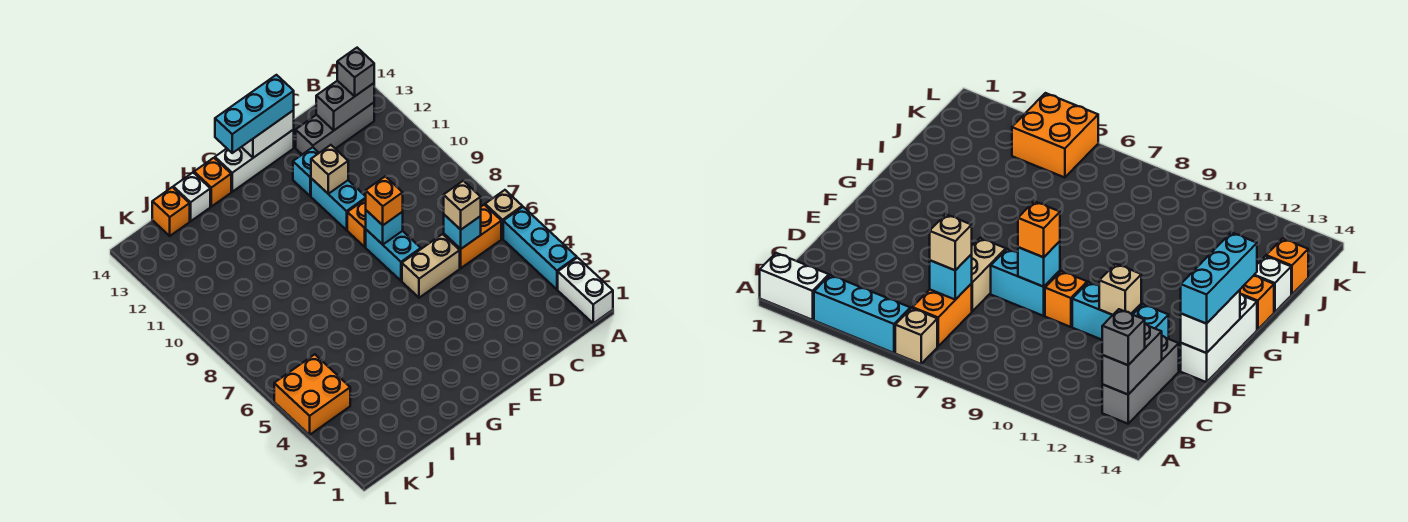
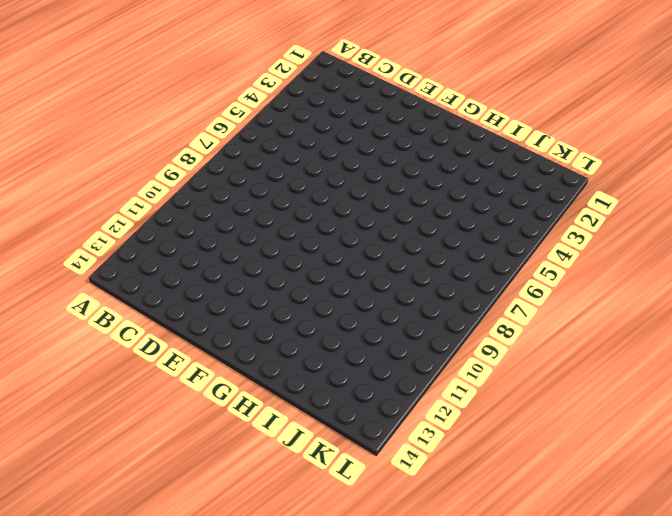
none -> white 1x2 brick [558,258,613,323]
none -> cyan 1x3 brick [503,207,577,289]
none -> tan 1x1 brick [485,190,522,239]

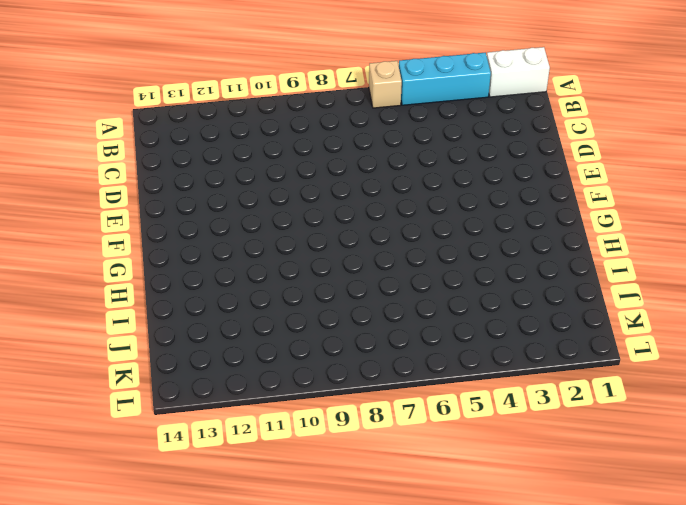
none -> orange 1x2 brick [444,205,501,268]
none -> grey 1x3 brick [296,103,374,154]
none -> tan 1x2 brick [402,234,460,298]

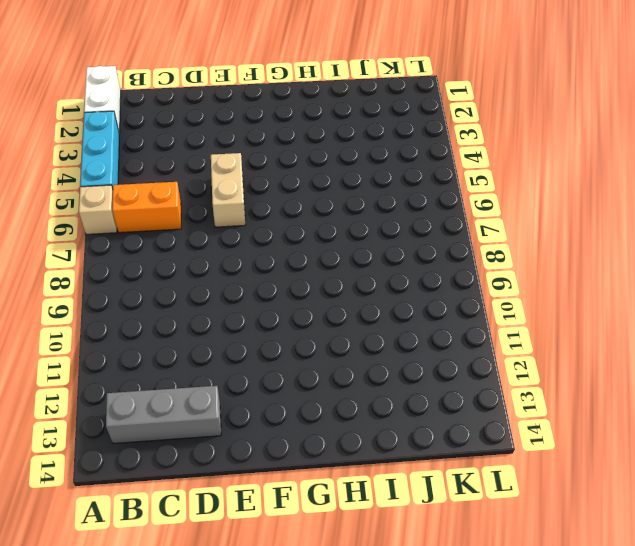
tan 1x2 brick [211,153,245,227] -> tan 1x2 brick turned to [402,234,460,298]
none -> cyan 1x2 brick [366,230,421,281]
none -> orange 1x1 brick [347,199,366,247]
none -> cyan 1x2 brick [311,178,366,230]

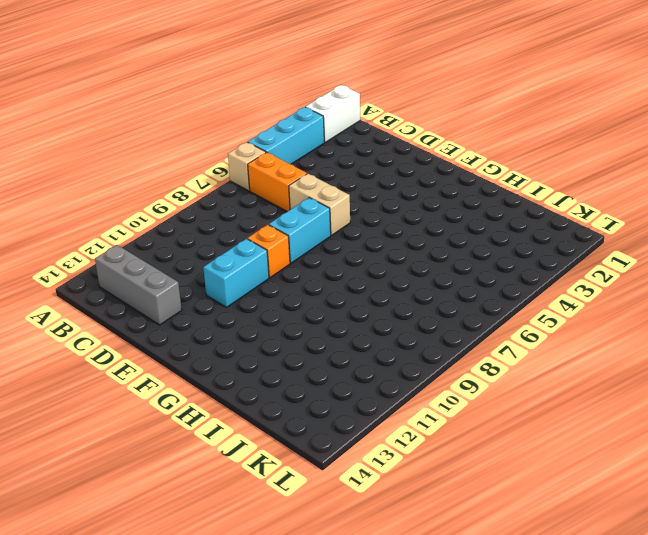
none -> cyan 1x1 brick [293,147,319,196]
none -> white 1x3 brick [215,130,294,192]
none -> orange 1x1 brick [194,158,231,207]

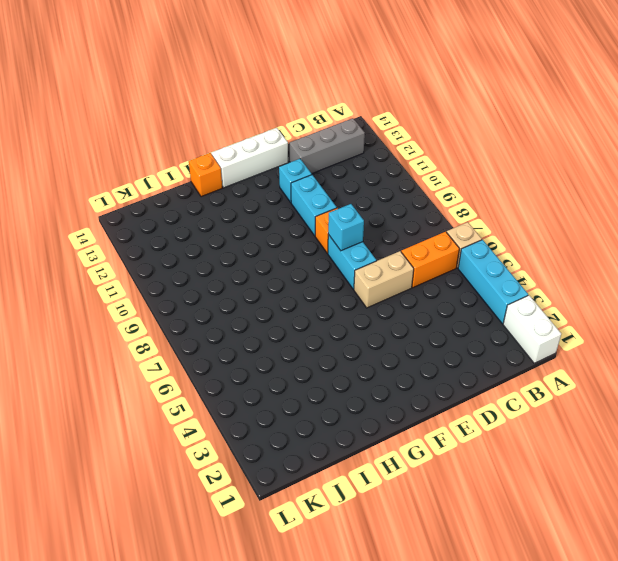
none -> white 1x1 brick [173,173,210,221]
none -> orange 1x1 brick [152,187,190,236]
none -> orange 2x2 brick [274,354,350,435]

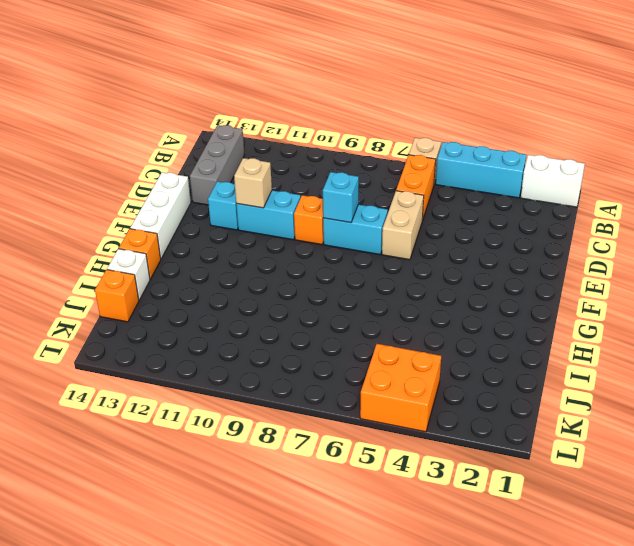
none -> grey 1x2 brick [316,81,374,130]
none -> cyan 1x1 brick [444,215,481,249]
none -> white 1x2 brick [242,110,294,158]

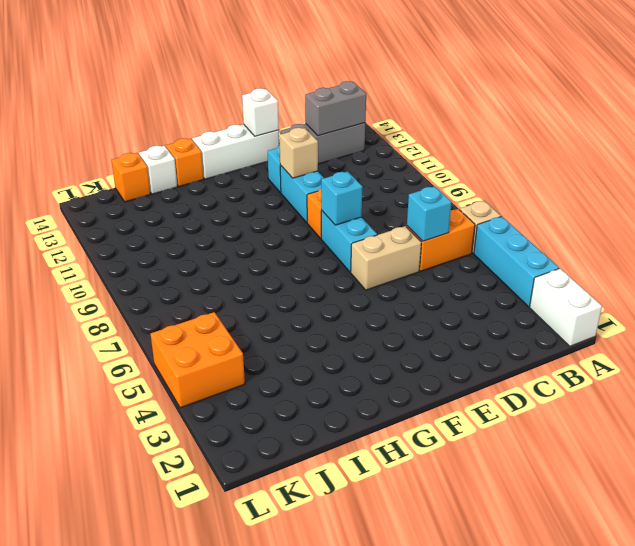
white 1x1 brick [242,88,279,136] -> white 1x2 brick [242,110,294,158]
none -> grey 1x1 brick [337,48,374,97]
none -> tan 1x1 brick [444,181,481,230]
none -> orange 1x1 brick [366,176,403,225]

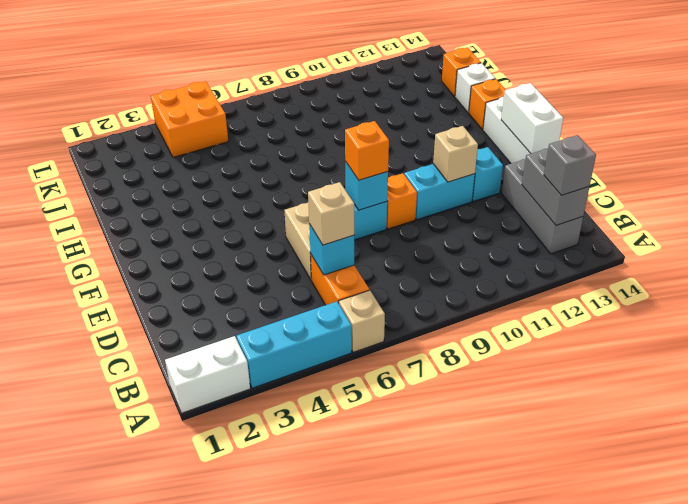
none -> cyan 1x3 brick [215,75,294,153]

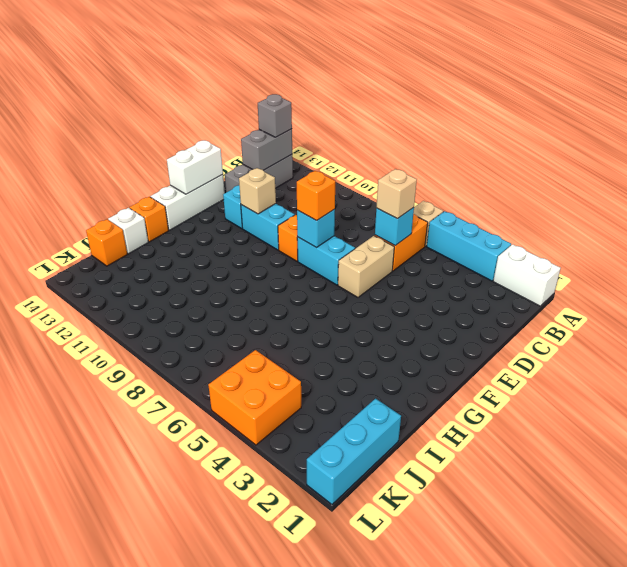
cyan 1x3 brick [307,399,401,504] -> cyan 1x3 brick moved to [215,75,294,153]

